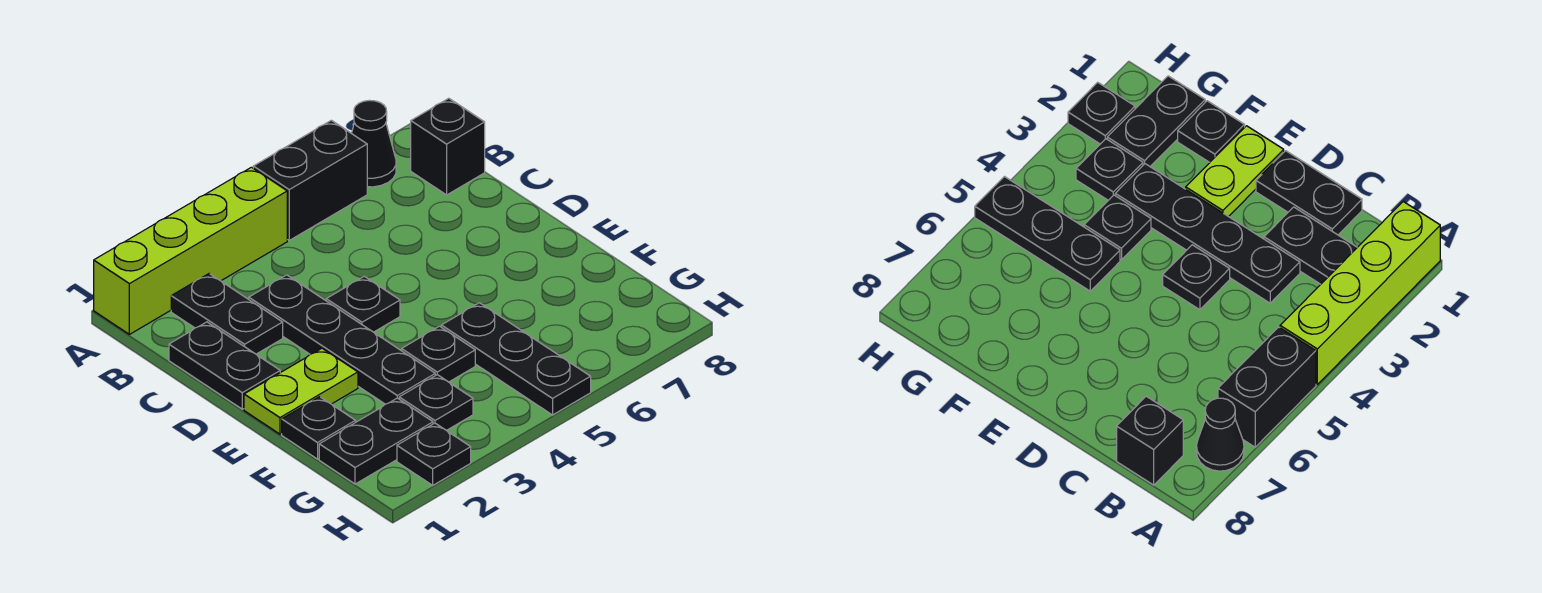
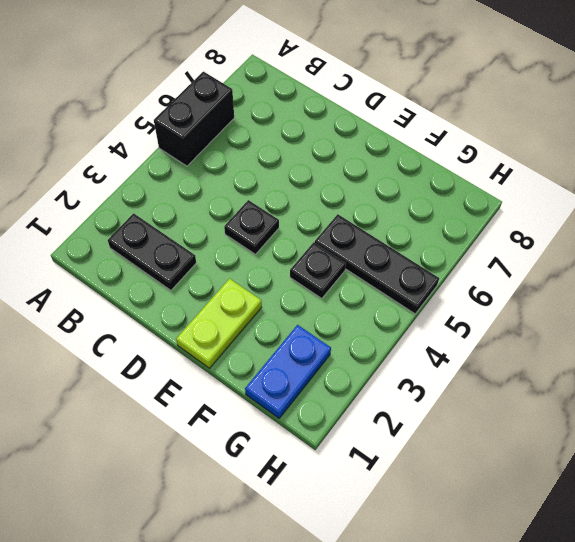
blue 1x2 plate [245,325,331,418] -> black 1x2 plate [319,398,433,484]
none -> lime 1x4 brick [94,167,287,334]
none -> black 1x1 cone [352,100,396,187]
none -> black 1x1 brick [411,98,485,195]

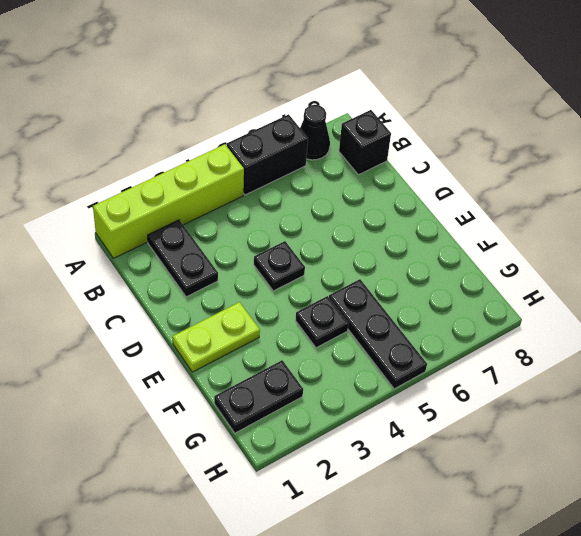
none -> black 1x2 plate [169,322,280,409]
none -> black 1x4 plate [249,275,435,404]
none -> black 1x1 plate [282,397,356,459]

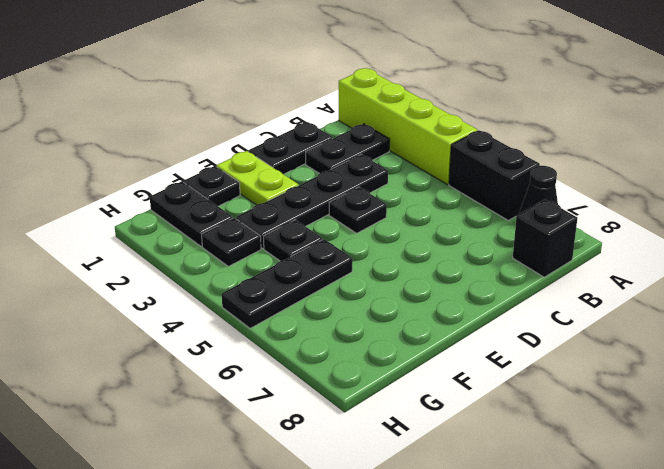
none -> black 1x1 plate [397,423,471,485]

